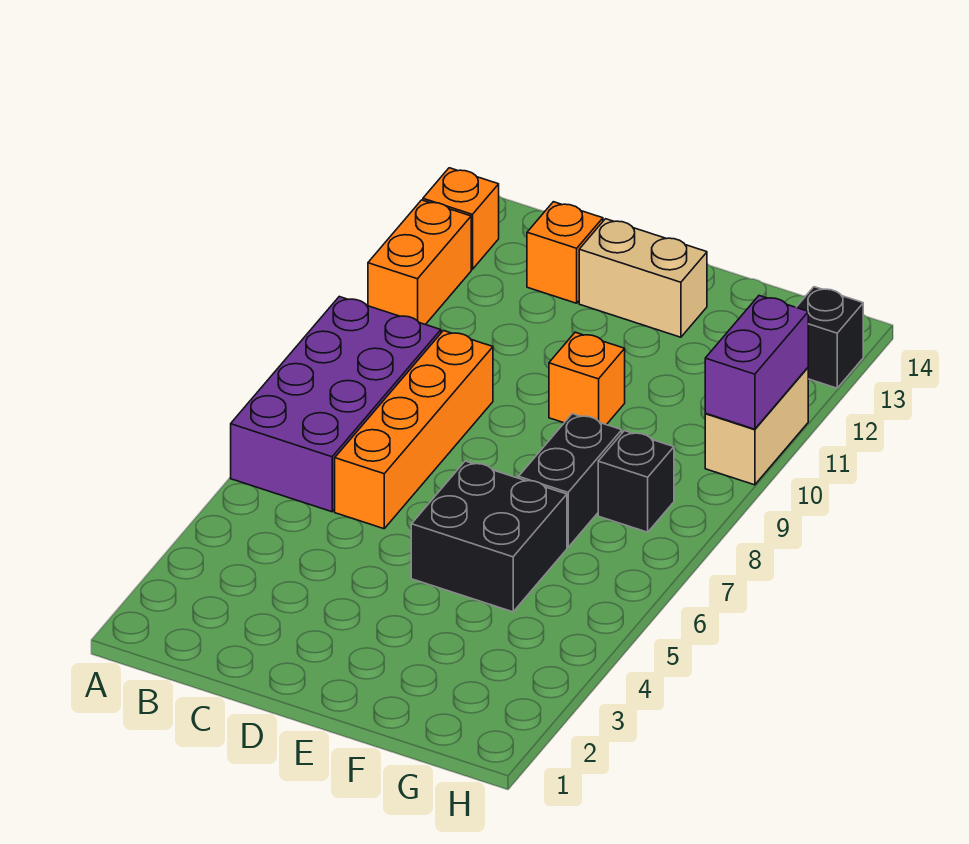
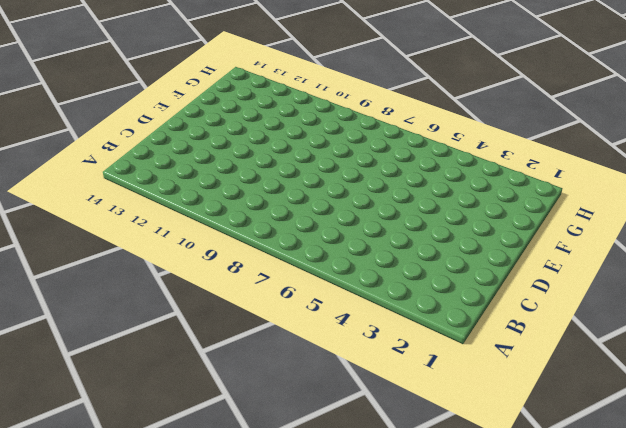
none -> purple 2x4 brick [231,297,441,512]
none -> orange 1x2 brick [368,200,471,325]
none -> orange 1x1 brick [423,168,499,269]

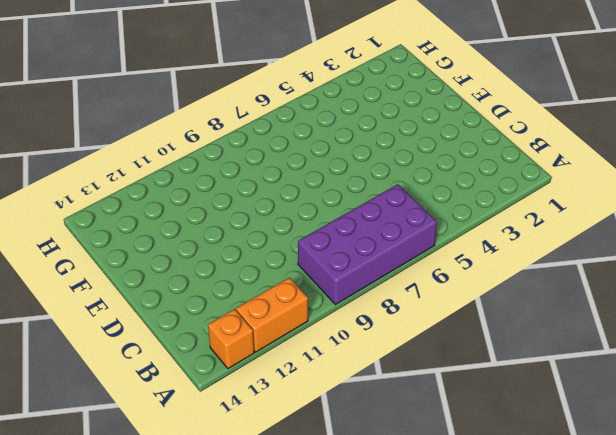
none -> orange 1x4 brick [335,331,493,529]
none -> orange 1x1 brick [527,202,603,303]
none -> tan 1x2 brick [579,219,707,337]

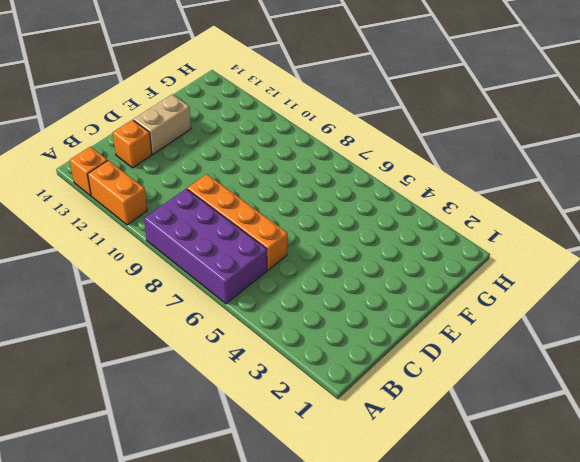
none -> black 2x2 brick [411,461,567,612]
none -> orange 1x1 brick [549,332,625,425]
none -> black 1x2 brick [519,414,622,547]

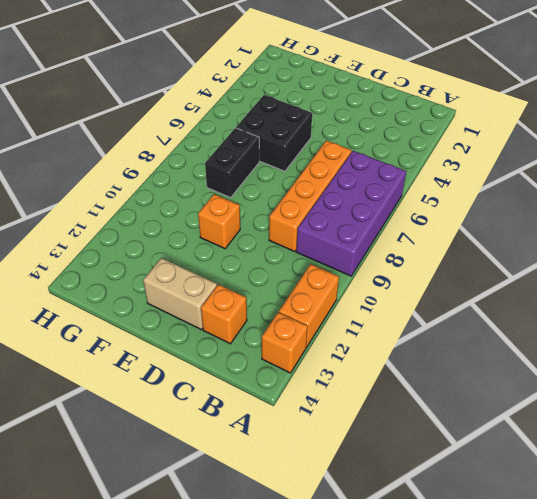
none -> black 1x1 brick [598,431,674,532]
none -> tan 1x2 brick [705,368,808,485]
none -> black 1x1 brick [796,287,863,388]

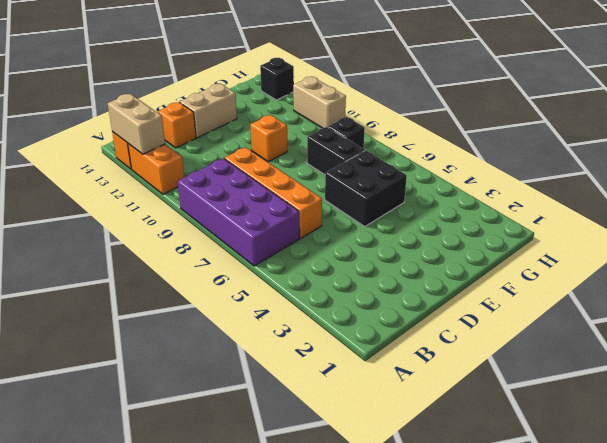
tan 1x2 brick [108,94,165,154] -> none
none -> purple 1x2 brick [705,296,808,429]

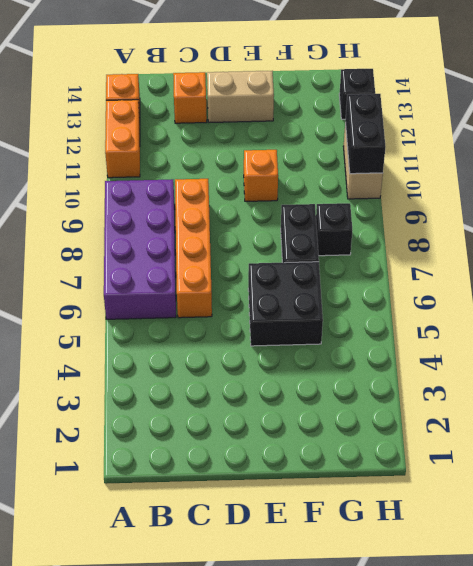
black 1x2 brick [345,94,386,174] -> purple 1x2 brick [705,296,808,429]

